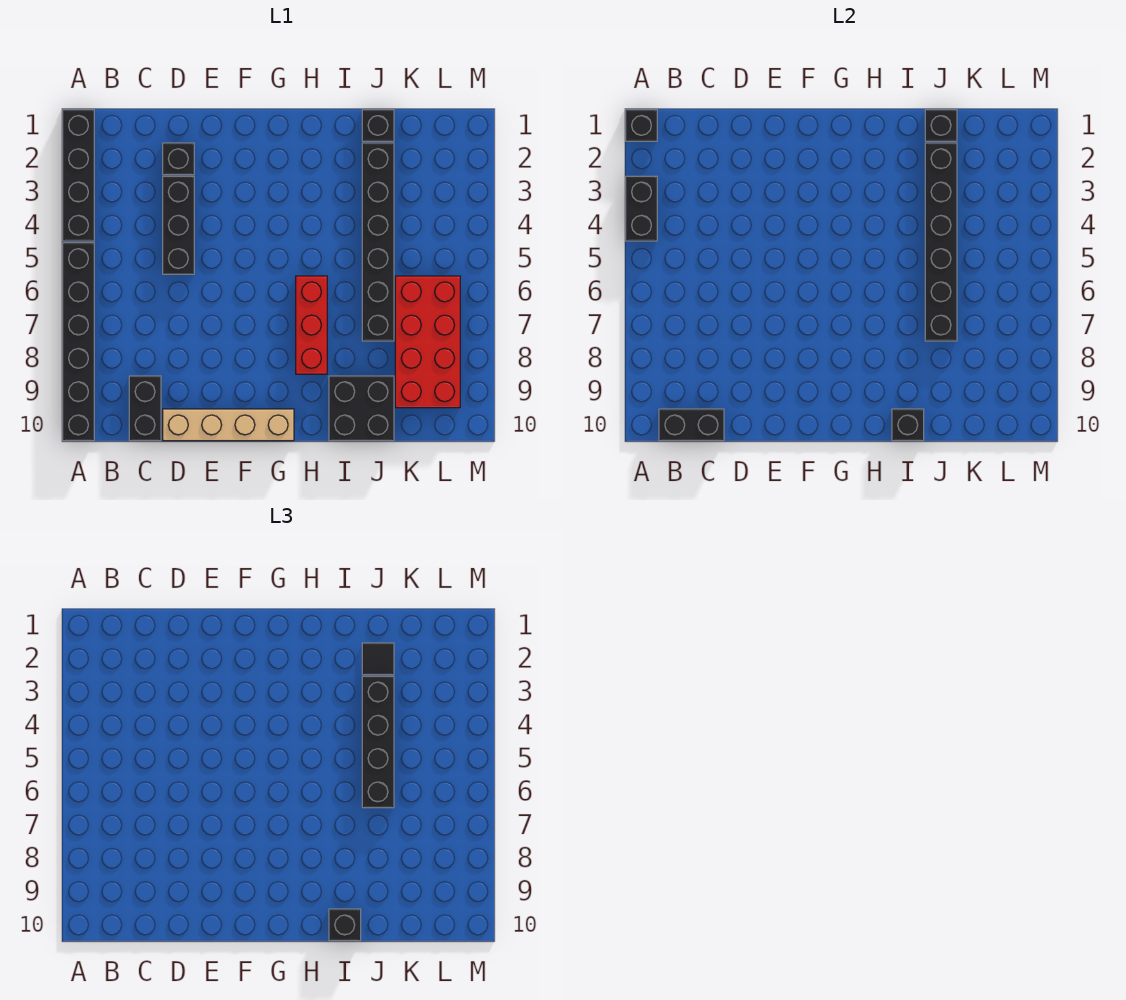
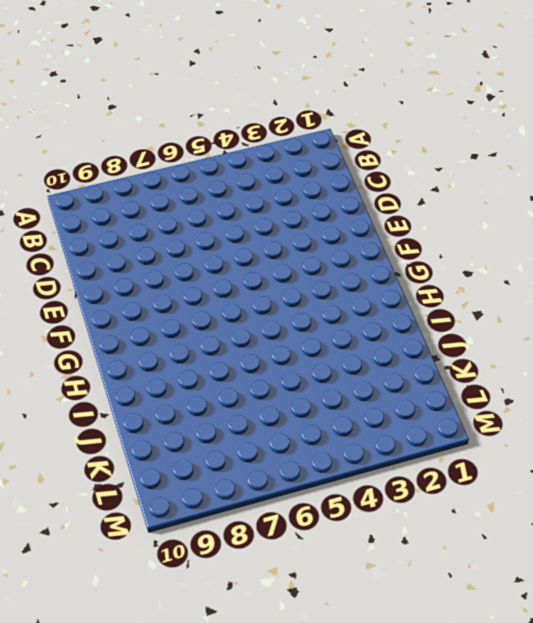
none -> black 1x4 brick [63,110,94,241]
none -> black 1x6 brick [63,243,94,441]
none -> black 1x2 brick [129,376,161,441]

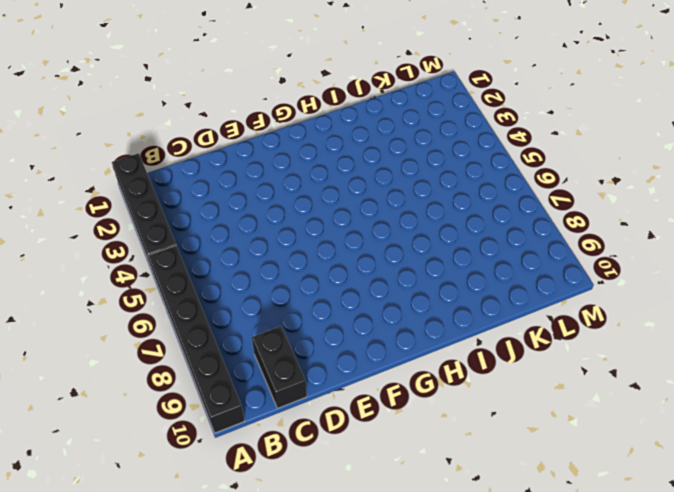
none -> black 1x1 brick [163,143,194,175]
none -> black 1x3 brick [163,176,194,274]
none -> tan 1x4 brick [163,409,294,441]

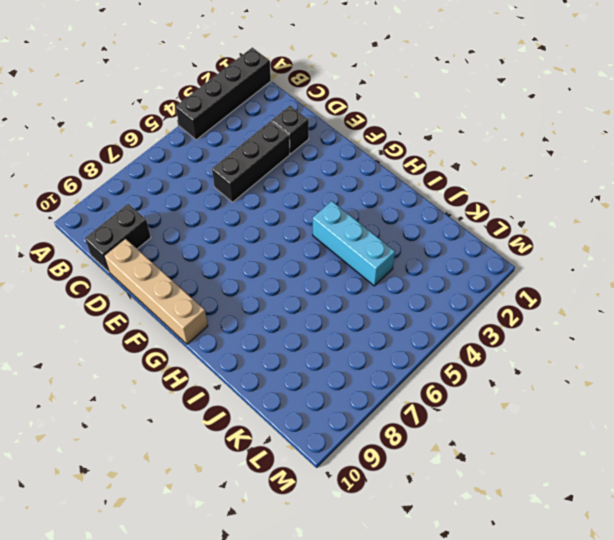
cyan 1x3 brick [313,201,395,286] -> black 1x6 brick [362,143,394,341]
none -> black 1x6 brick [63,243,94,441]
none -> red 1x3 brick [296,276,327,374]
none -> black 2x2 brick [329,376,394,441]

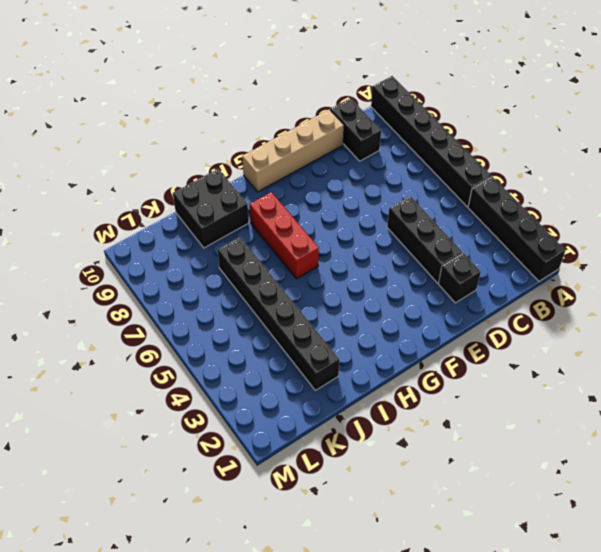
none -> black 1x1 brick [362,110,394,141]
none -> red 2x4 brick [395,276,460,408]
none -> black 1x1 brick [626,110,657,141]

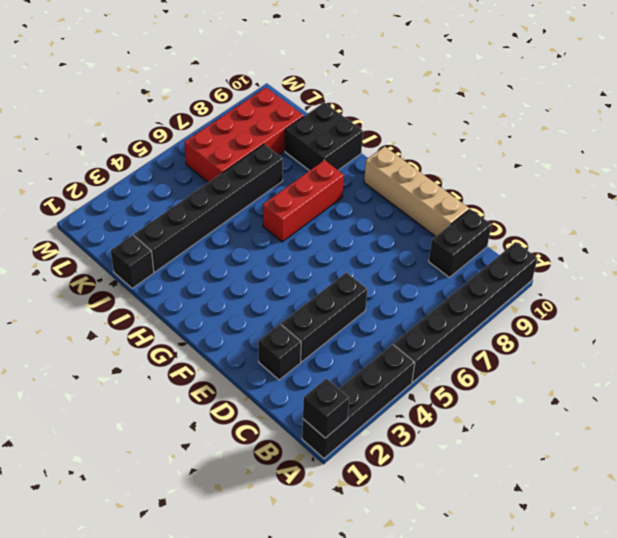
none -> black 1x2 brick [626,176,657,241]
none -> black 1x2 brick [659,409,724,441]
none -> black 1x1 brick [892,409,924,441]

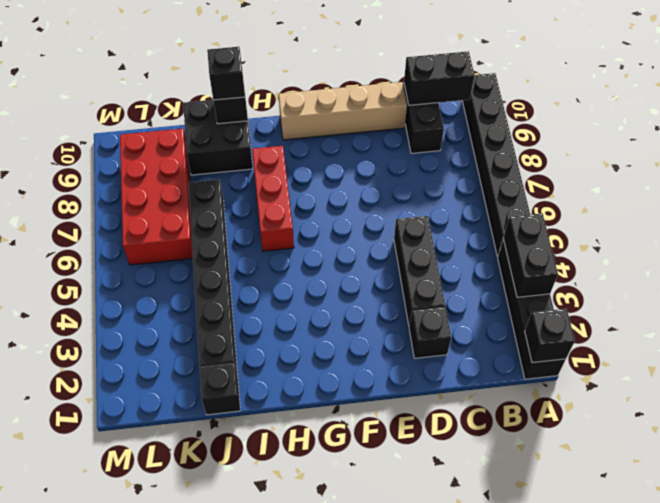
none -> black 1x1 brick [925,110,957,141]
none -> black 1x6 brick [925,143,957,341]
none -> black 1x1 tile [362,643,394,675]

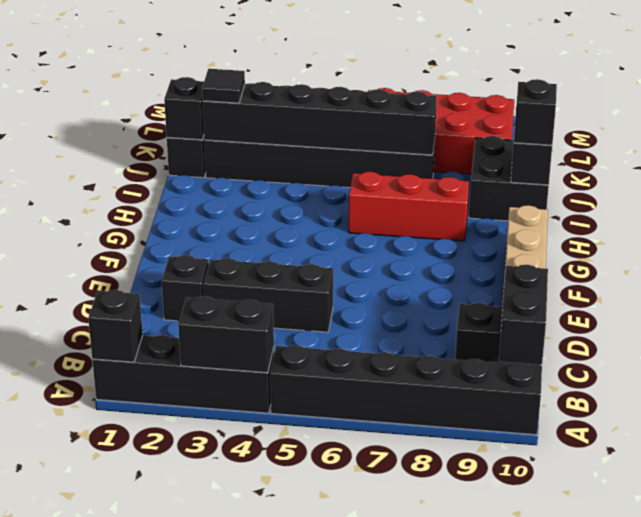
none -> black 1x4 brick [362,676,394,808]

